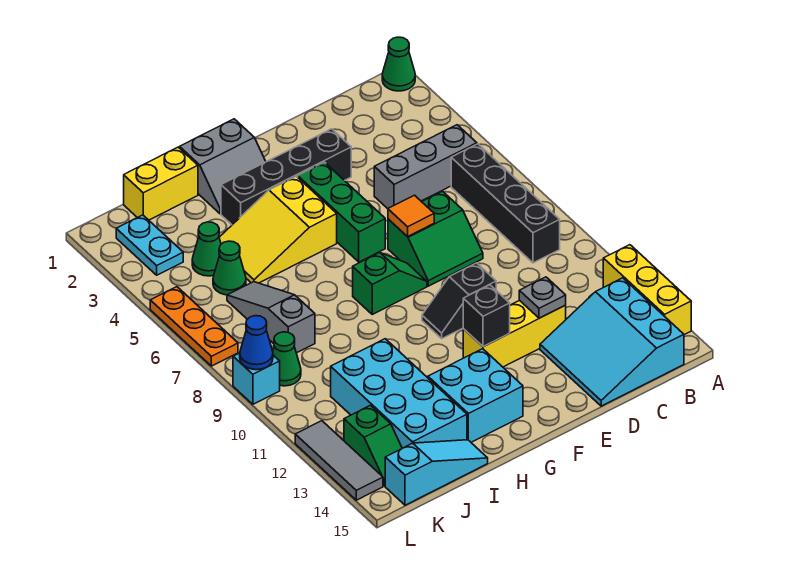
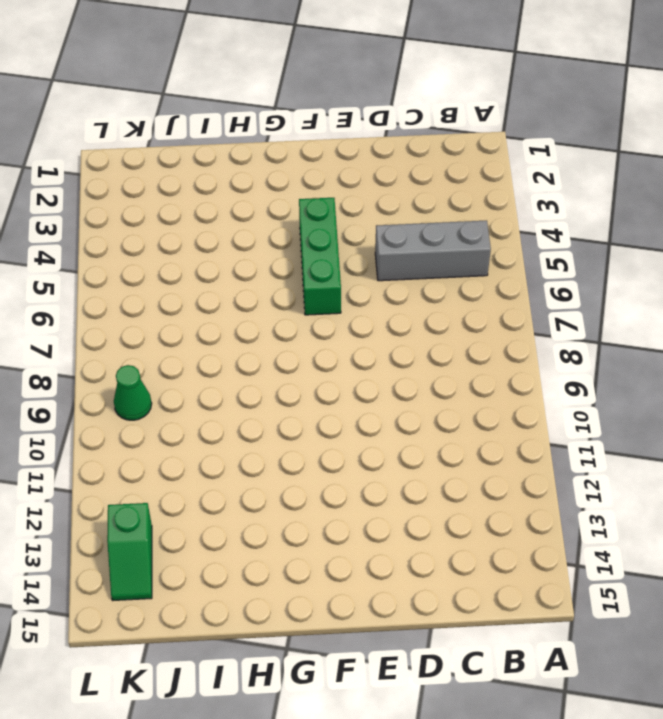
none -> green 1x1 cone [382,37,415,91]
none -> yellow 1x3 brick [603,245,691,335]
none -> black 1x4 brick [451,144,560,263]
none -> cyan 3x3 slope [540,278,684,406]

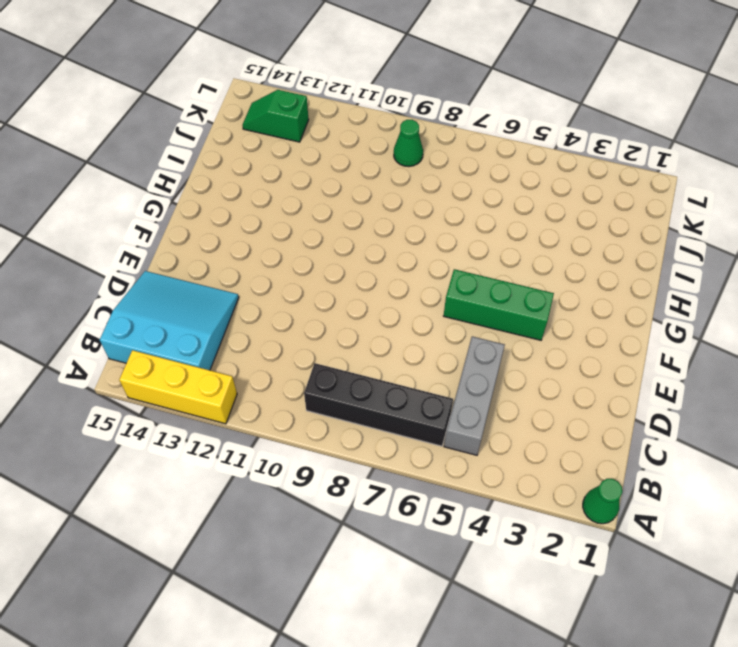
none -> green 2x2 slope [388,191,483,286]
none -> yellow 1x3 brick [463,300,566,367]
none -> black 1x4 brick [221,129,351,225]
none -> black 1x2 slope [422,263,496,338]

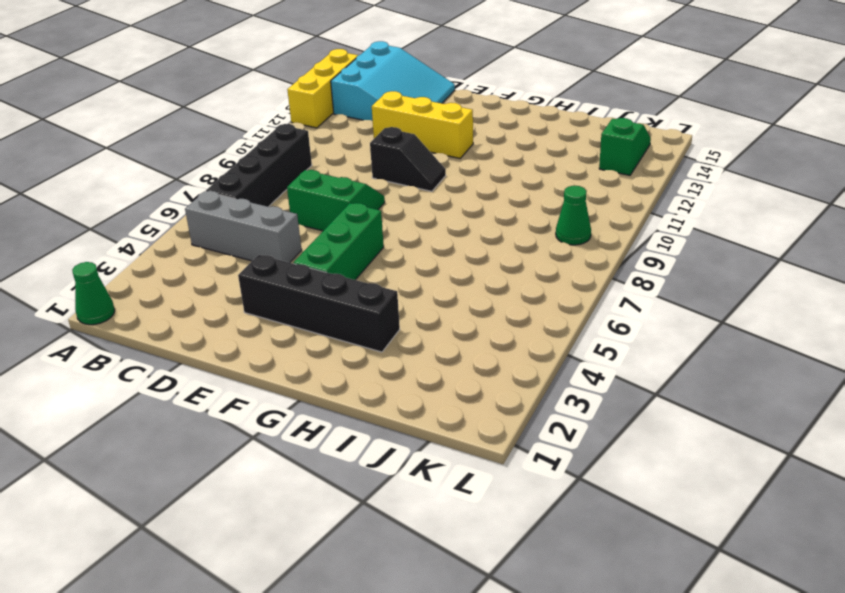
none -> green 1x2 slope [353,253,427,314]
none -> grey 2x2 slope [180,119,266,214]
none -> yellow 2x3 slope [219,176,337,283]
none -> cyan 2x2 brick [428,349,523,442]

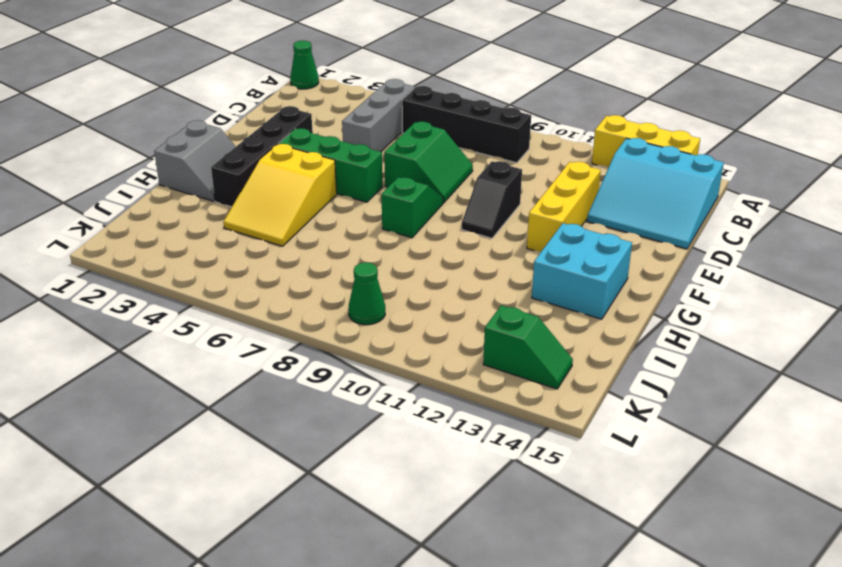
none -> yellow 1x2 brick [124,147,198,220]
none -> cyan 2x4 brick [331,339,467,448]
none -> cyan 1x3 slope [385,440,488,505]
none -> green 1x1 cone [192,222,221,276]

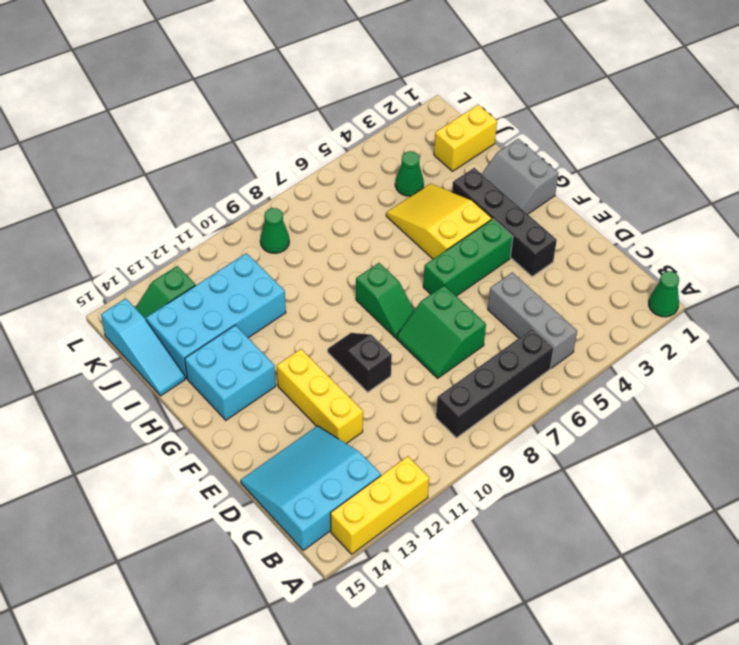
yellow 1x2 brick [434,105,497,171] -> yellow 1x2 brick turned to [124,147,198,220]
none -> green 1x1 cone [213,241,246,295]
none -> grey 1x3 slope [227,282,315,353]
none -> cyan 1x2 plate [116,215,183,275]
none -> orange 1x3 plate [150,287,238,366]

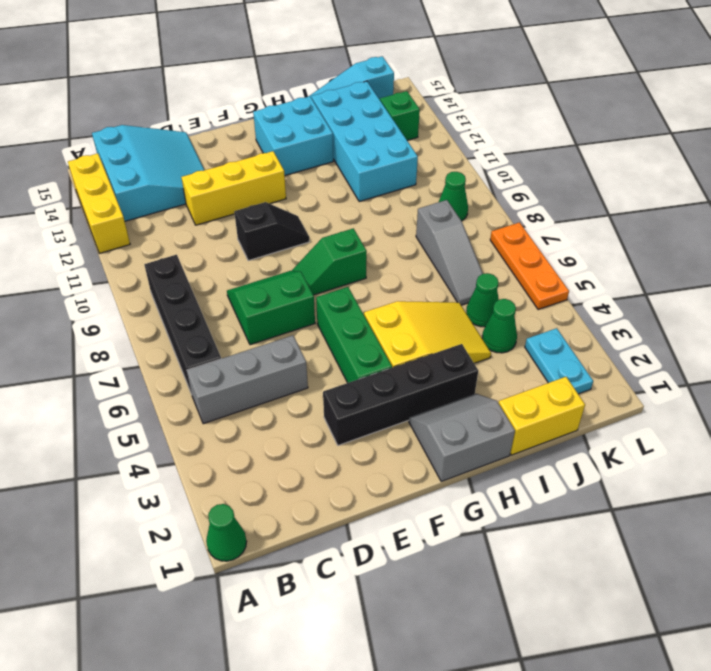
none -> cyan 1x1 brick [233,353,280,404]
none -> grey 1x3 tile [295,421,383,500]
none -> grey 1x1 plate [519,277,566,318]
none -> orange 1x1 tile [388,195,434,237]

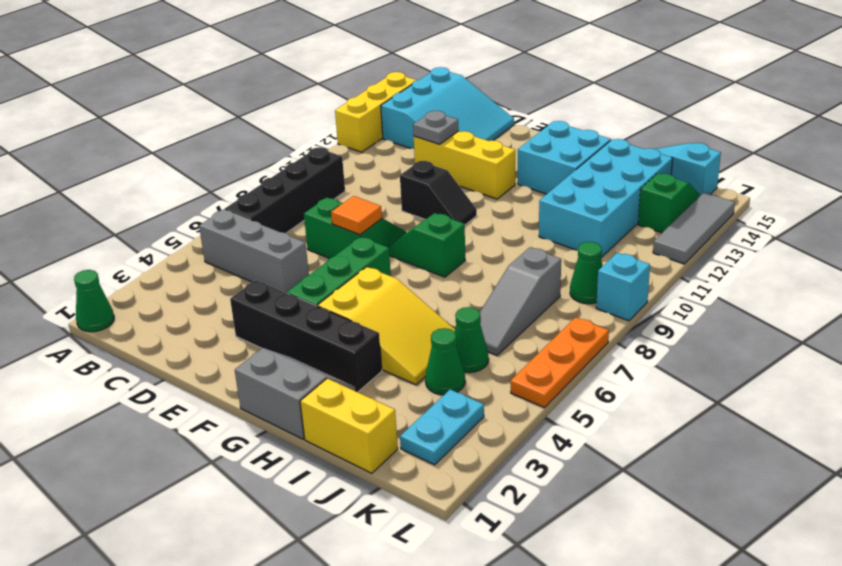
none -> black 1x1 brick [463,285,510,347]
none -> blue 1x1 cone [240,316,273,370]

